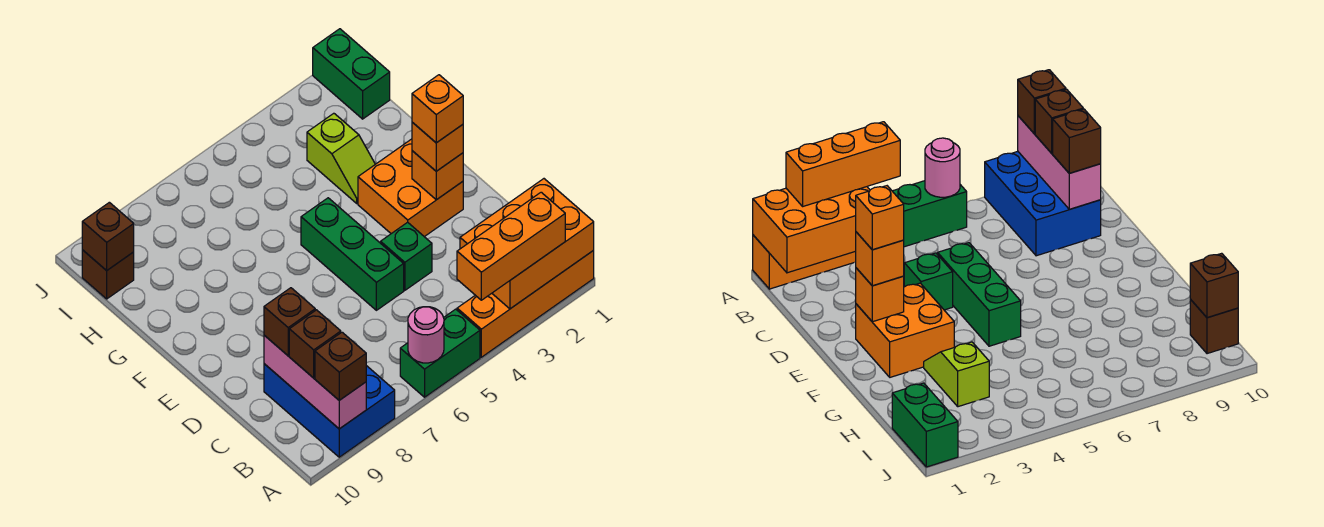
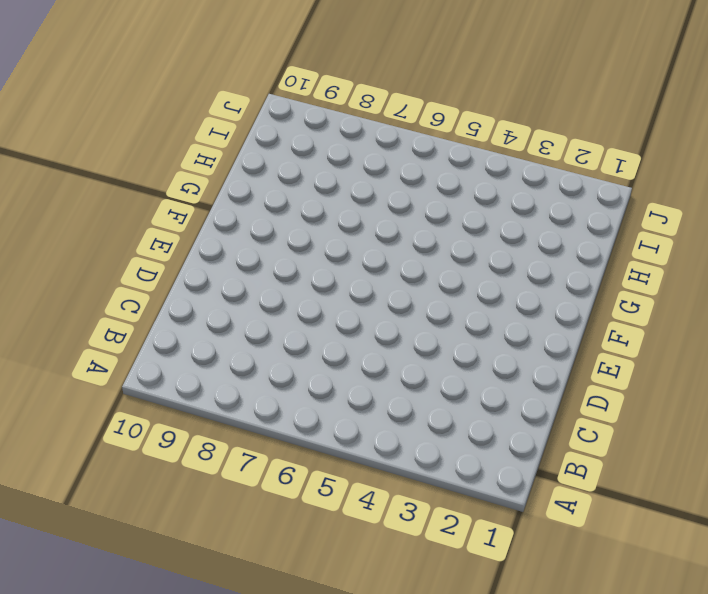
none -> orange 1x4 brick [457,251,594,357]
none -> green 1x2 brick [400,309,480,397]
none -> blue 2x3 brick [264,364,395,457]

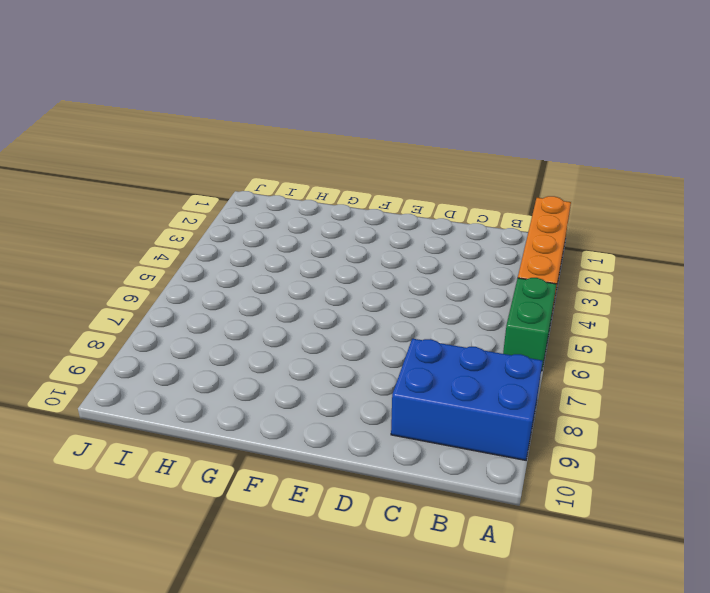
none -> green 1x1 brick [381,222,432,290]
none -> green 1x3 brick [301,198,404,310]
none -> orange 2x2 brick [358,139,463,237]

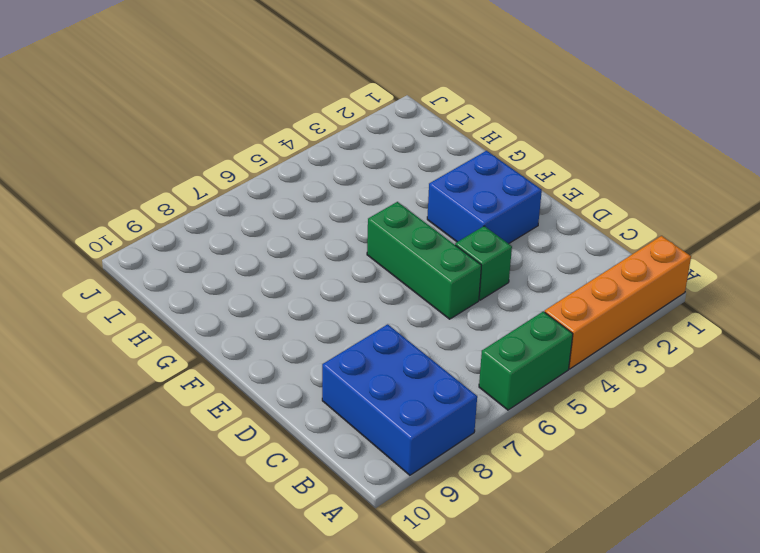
blue 2x2 brick [427,151,542,244] -> orange 2x2 brick [358,139,463,237]
none -> lime 1x2 slope [307,113,375,203]
none -> green 1x2 brick [313,29,390,119]
none -> brown 1x1 brick [82,250,134,299]

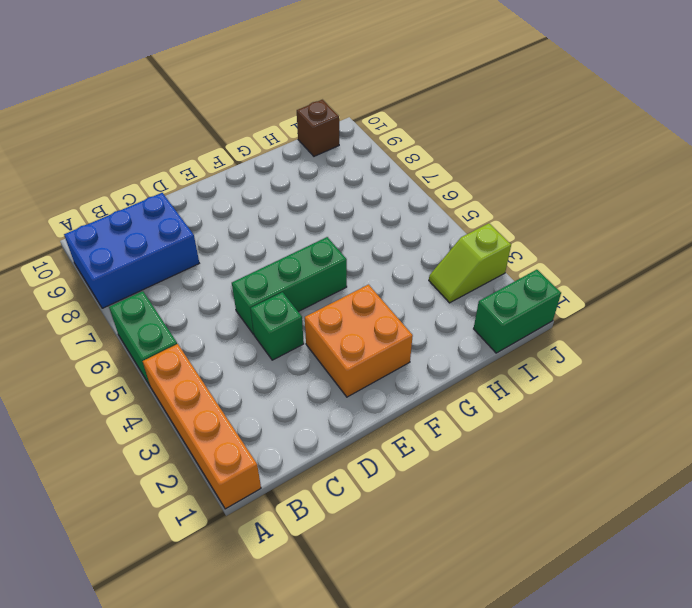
lime 1x2 slope [429,223,511,303] -> lime 1x2 slope moved to [307,113,375,203]
none -> orange 2x3 brick [460,179,594,309]
none -> pink 1x1 round brick [408,307,444,363]
none -> pink 1x3 brick [264,335,366,429]

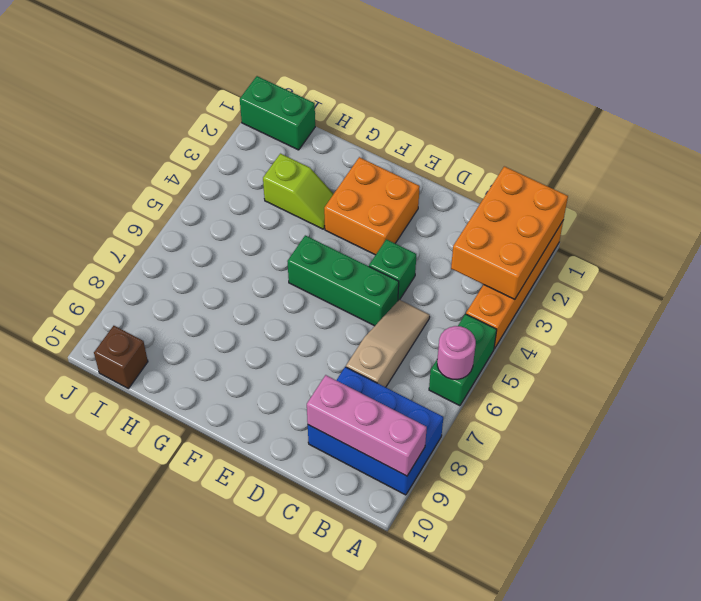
tan 1x3 slope [346,300,430,387] -> none
none -> orange 1x1 brick [412,151,463,200]
none -> brown 1x1 brick [82,202,134,271]
none -> orange 1x3 brick [457,192,565,300]

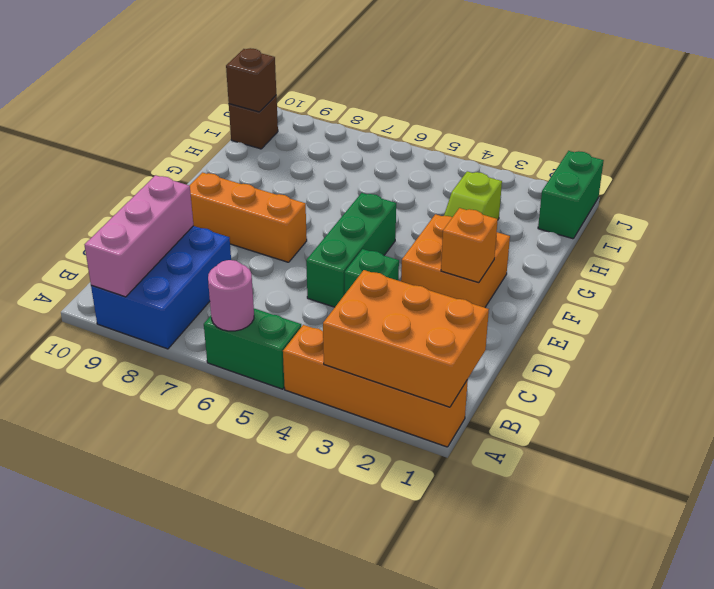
orange 1x3 brick [189,173,307,262] -> orange 1x3 brick moved to [457,192,565,300]
none -> brown 1x1 brick [315,332,366,400]
none -> brown 1x1 brick [289,310,341,378]
none -> brown 1x1 brick [264,288,315,356]

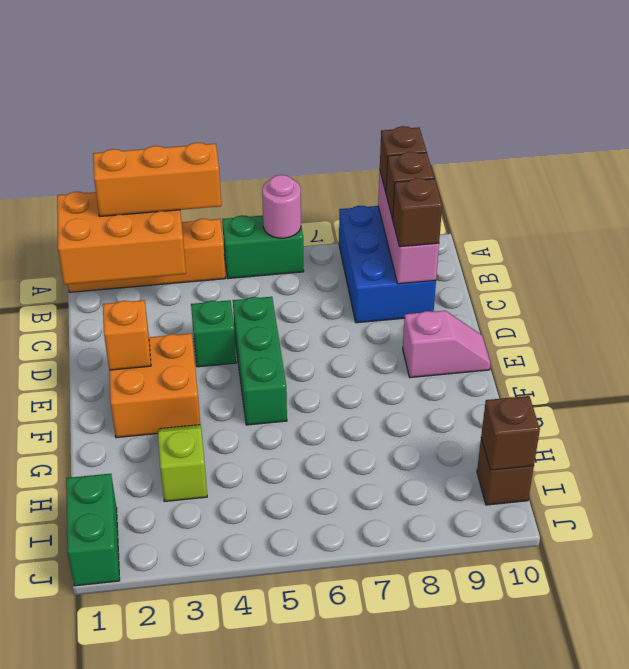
pink 1x2 slope [403,311,491,378] -> none
none -> orange 1x1 brick [412,122,463,171]
none -> orange 1x1 brick [412,75,463,143]

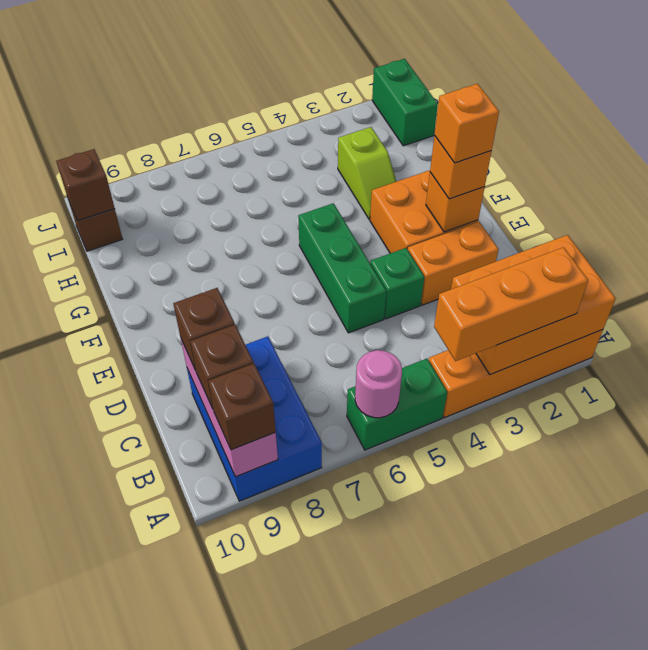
orange 1x2 brick [408,222,499,305] -> none

